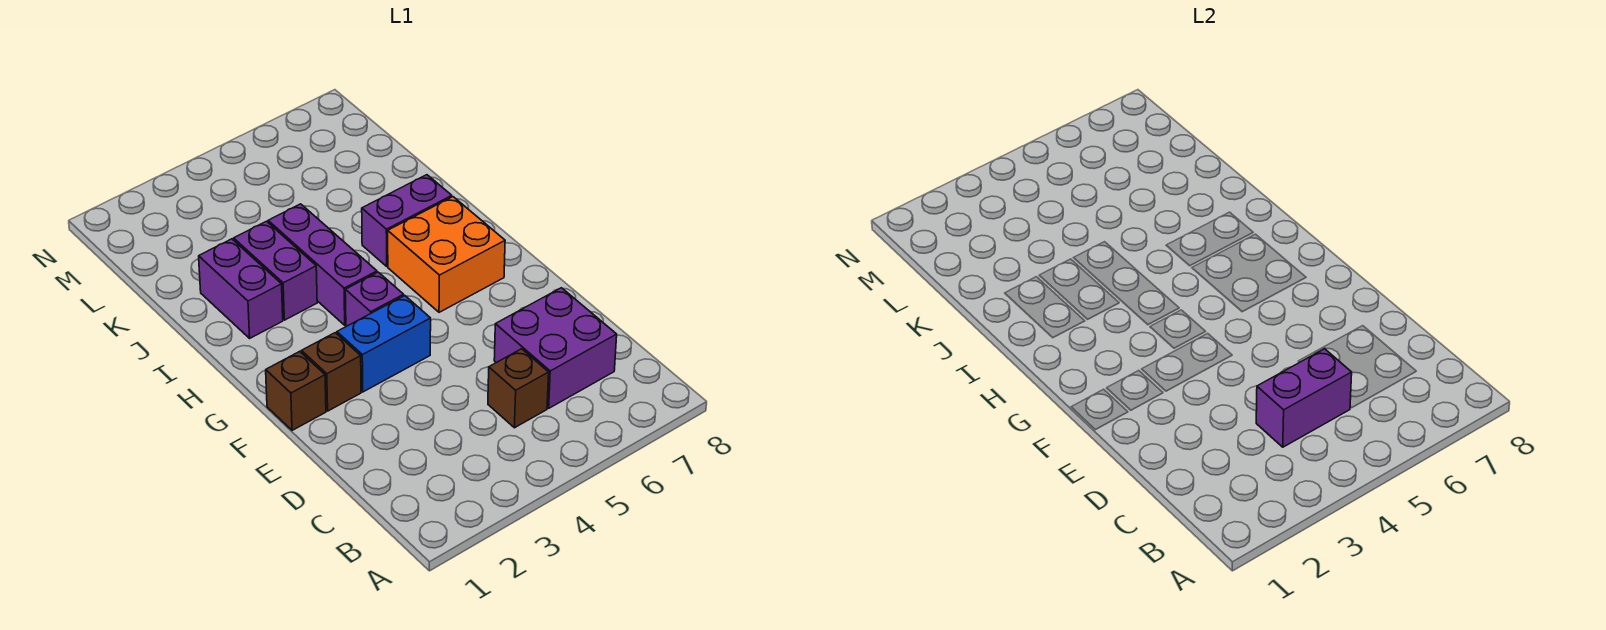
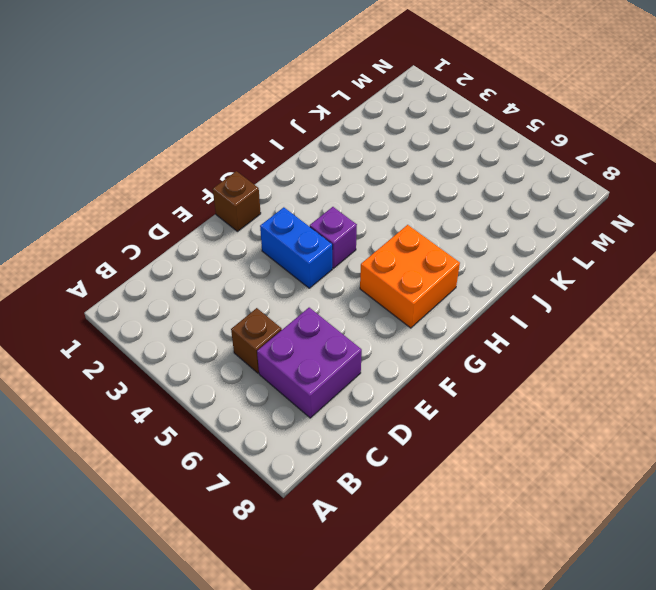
none -> brown 1x1 brick [301,333,361,411]
none -> purple 1x3 brick [268,204,377,325]
none -> purple 1x2 brick [199,239,283,338]

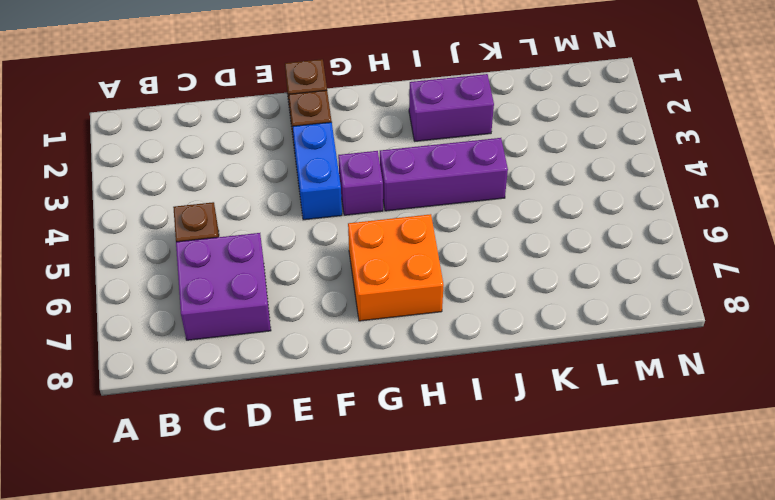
none -> purple 1x2 brick [234,221,317,320]
none -> purple 1x2 brick [362,175,452,266]
none -> purple 1x2 brick [1256,349,1352,447]

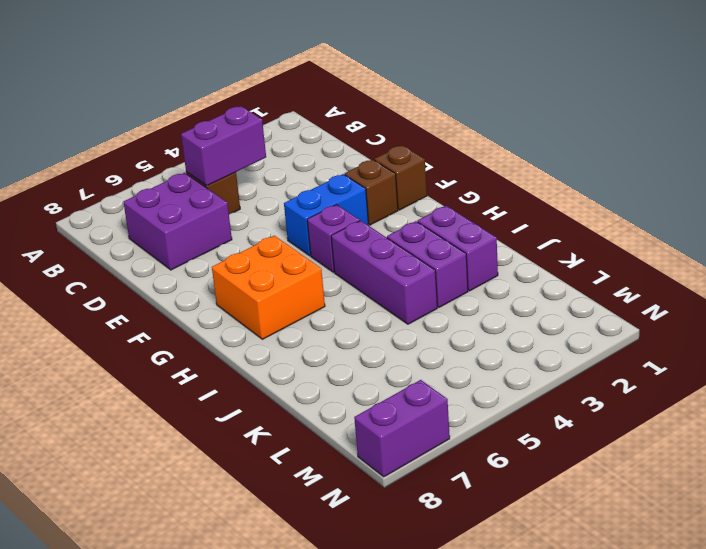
purple 1x2 brick [354,380,450,477] -> purple 1x2 brick moved to [362,175,452,266]

